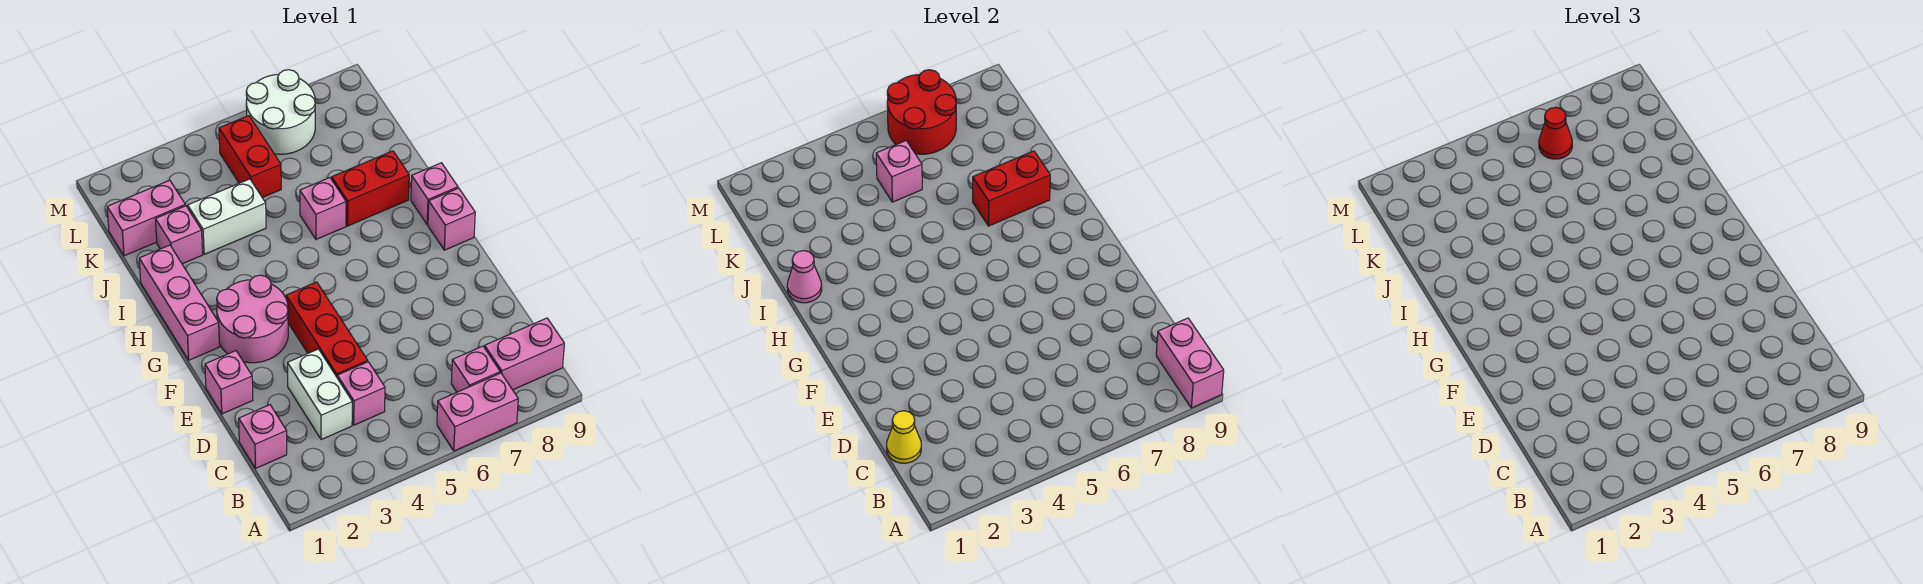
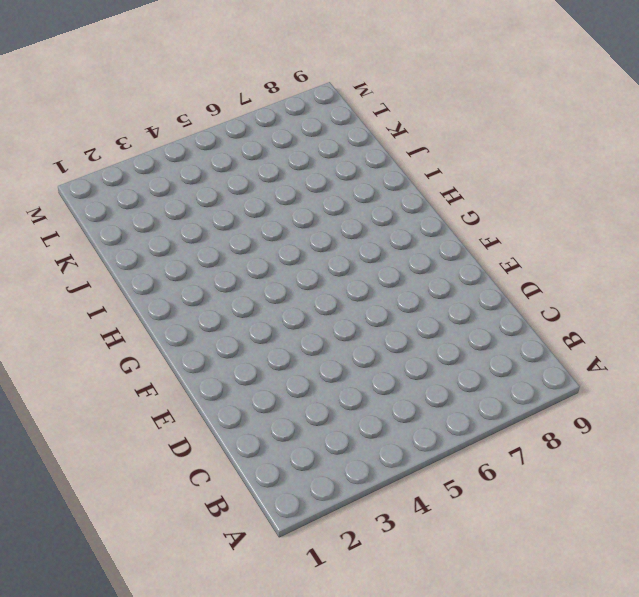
none -> pink 1x2 brick [437,373,518,451]
none -> pink 1x1 brick [451,346,500,392]
none -> pink 1x2 brick [485,318,564,390]

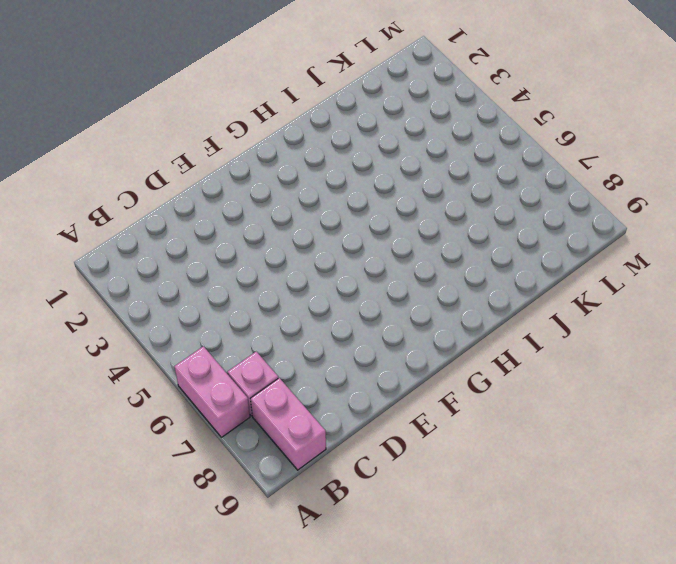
none -> pink 1x1 brick [239,405,287,468]
none -> white 1x2 brick [288,349,352,440]
none -> pink 1x1 brick [337,362,385,425]

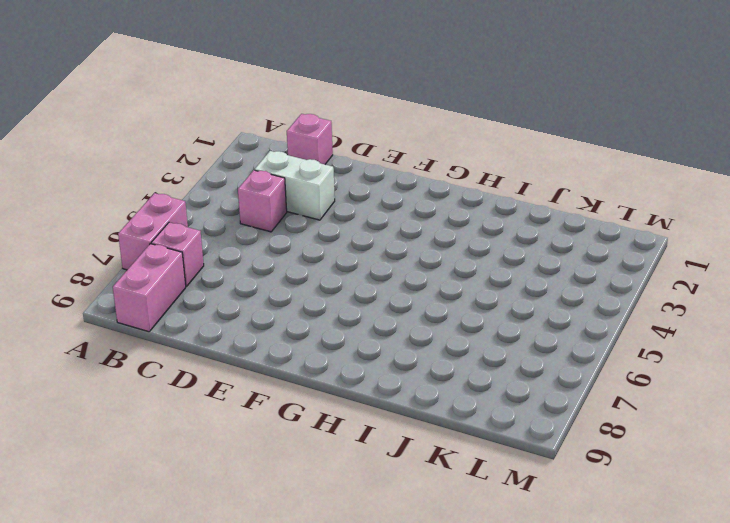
none -> red 1x3 brick [286,282,368,377]
none -> pink 1x1 brick [205,351,253,414]
none -> pink 2x2 round brick [217,275,288,363]

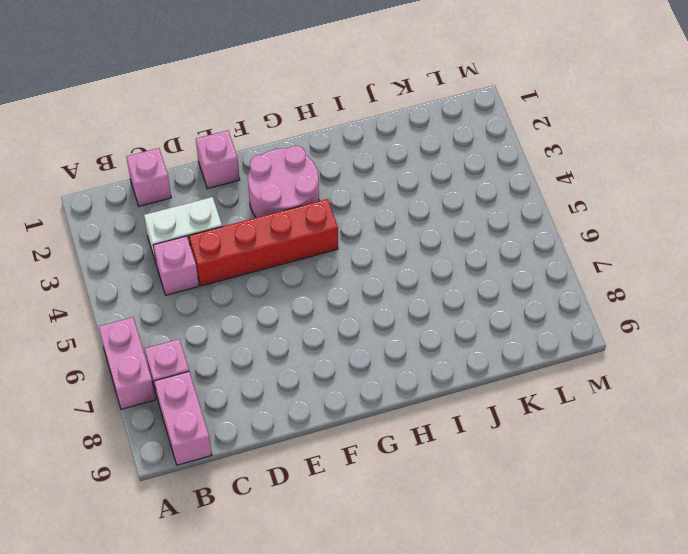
red 1x4 brick [189,199,338,286] -> red 1x3 brick [286,282,368,377]
none -> pink 1x3 brick [139,245,219,360]
none -> pink 1x1 brick [428,188,475,250]
none -> pink 1x1 brick [411,163,458,225]

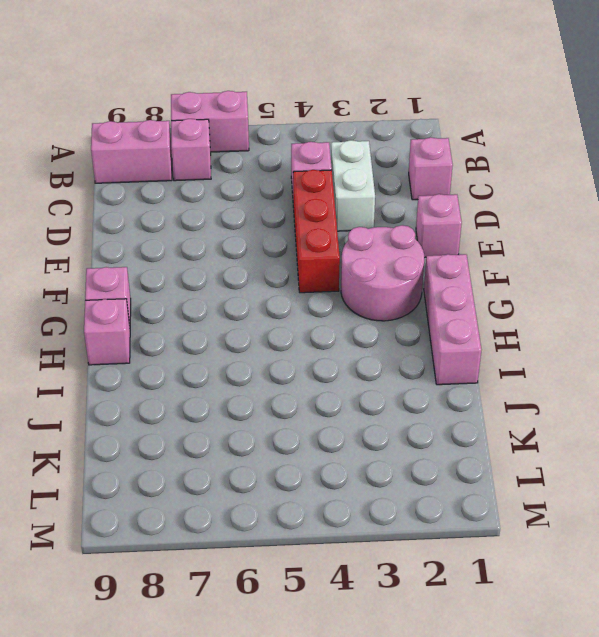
none -> pink 1x1 brick [300,178,346,239]
none -> red 1x2 brick [332,151,409,226]
none -> pink 1x1 brick [156,206,203,264]

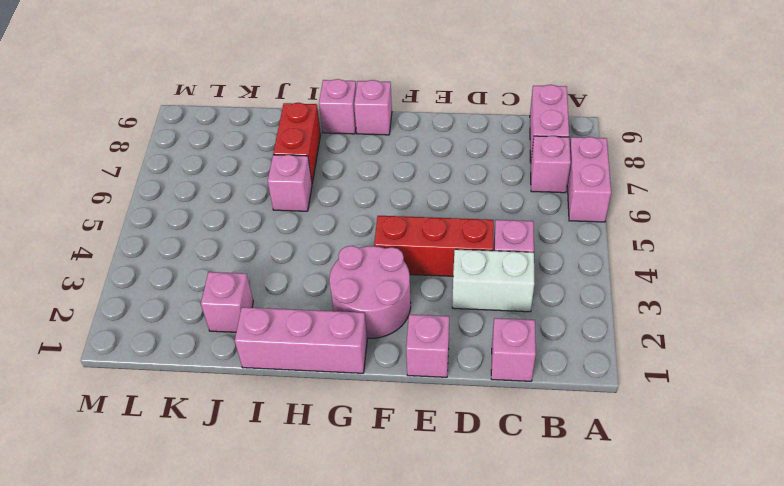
none -> white 1x2 brick [188,179,266,254]
none -> pink 1x2 brick [107,180,185,256]
none -> red 1x2 brick [219,116,281,198]

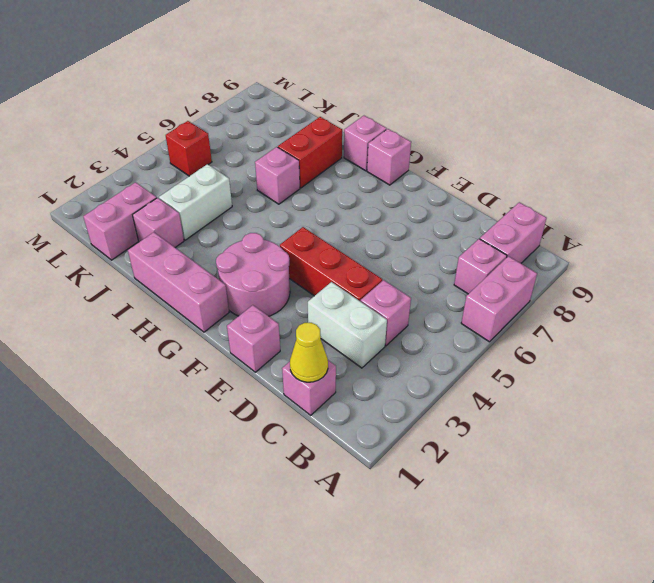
red 1x1 brick [166,121,212,176] -> red 1x2 brick [219,116,281,198]
none -> white 2x2 round brick [246,70,315,154]
none -> pink 1x2 brick [1156,318,1224,408]
none -> pink 1x1 cone [787,251,822,303]

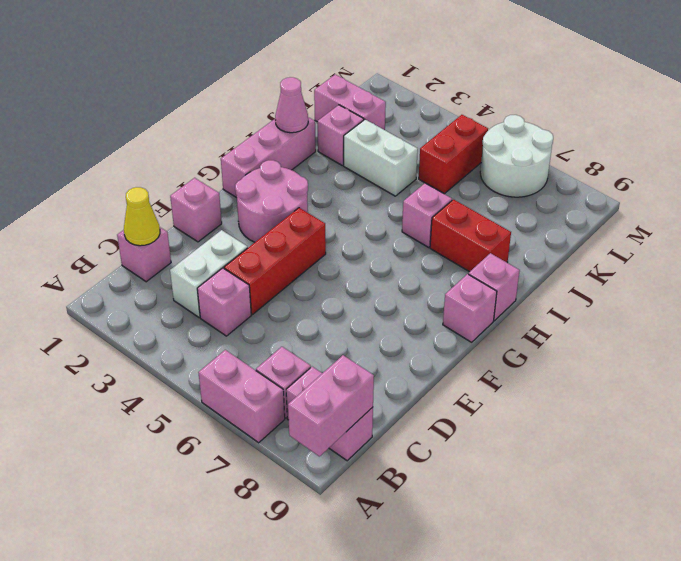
none -> red 1x2 brick [973,151,1050,226]
none -> pink 1x1 brick [876,141,922,202]
none -> red 2x2 round brick [887,70,956,154]

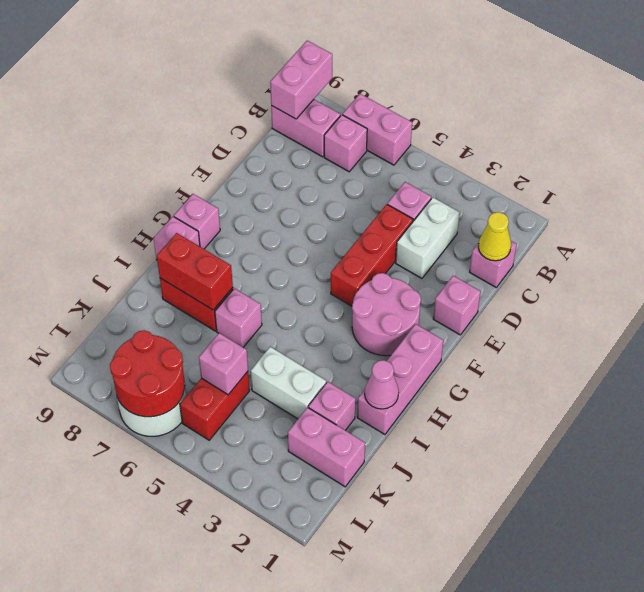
none -> red 1x1 cone [1539,107,1572,159]

